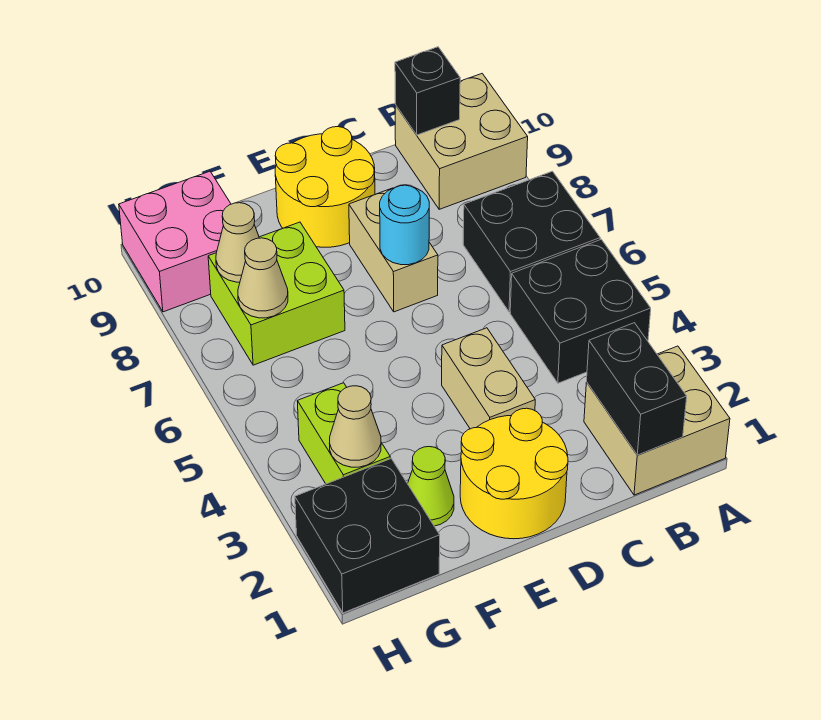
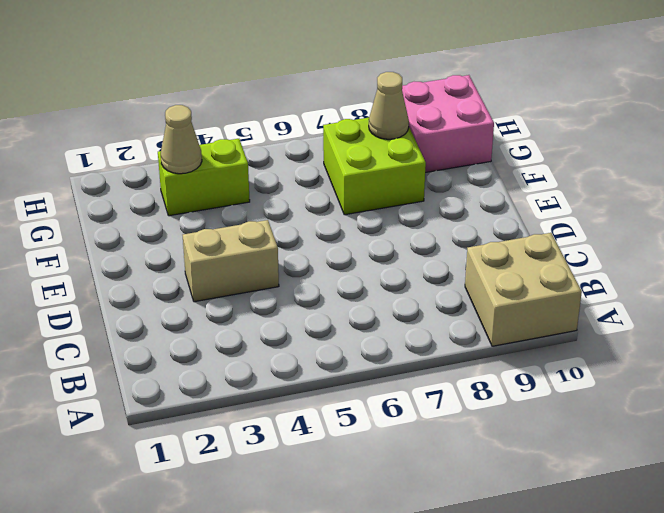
none -> tan 2x2 brick [584,346,730,495]
none -> black 2x2 brick [510,239,651,383]
none -> black 2x2 brick [463,171,600,312]

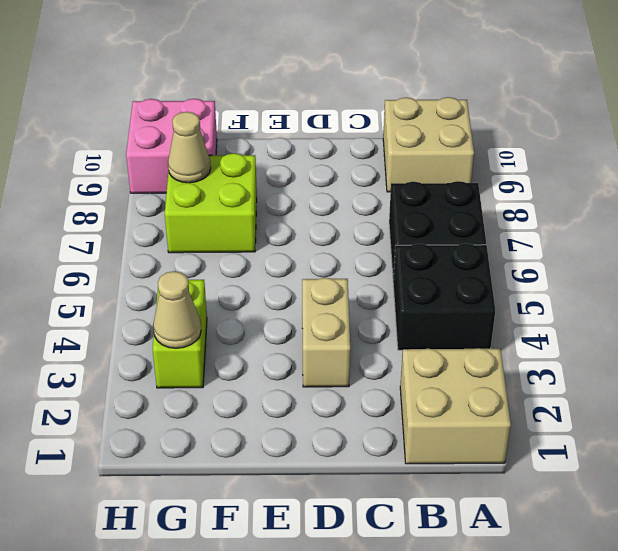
none -> yellow 2x2 round brick [460,408,568,539]
none -> tan 1x2 brick [349,188,438,312]
none -> yellow 2x2 round brick [275,127,375,247]

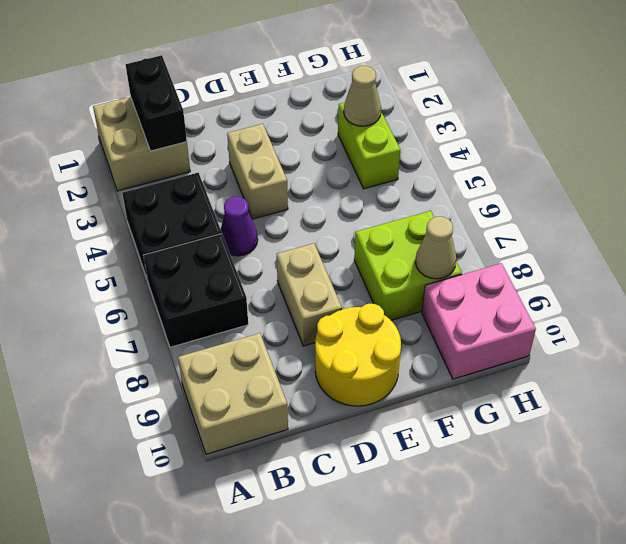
purple 1x1 cone [221,197,258,256] -> none
none -> yellow 2x2 round brick [460,408,568,539]
none -> lime 1x1 cone [408,447,454,526]
none -> black 2x2 brick [295,459,440,613]

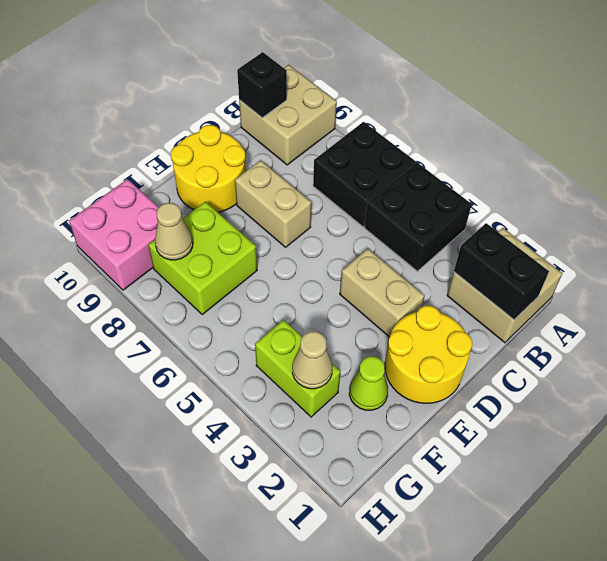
none -> black 2x2 brick [295,459,440,613]
none -> cyan 1x1 round brick [380,185,429,265]
none -> tan 1x1 cone [238,238,288,318]

